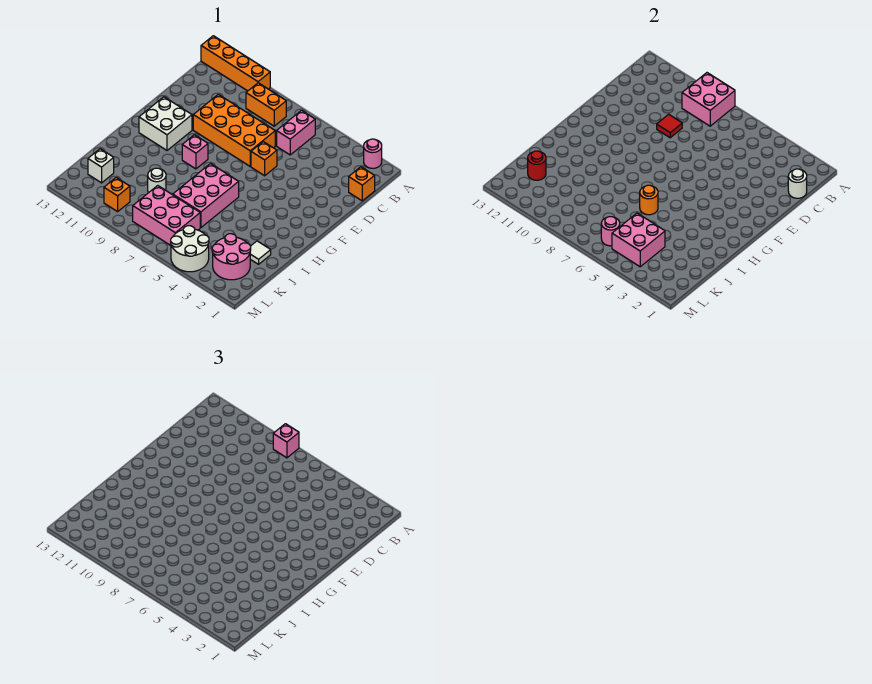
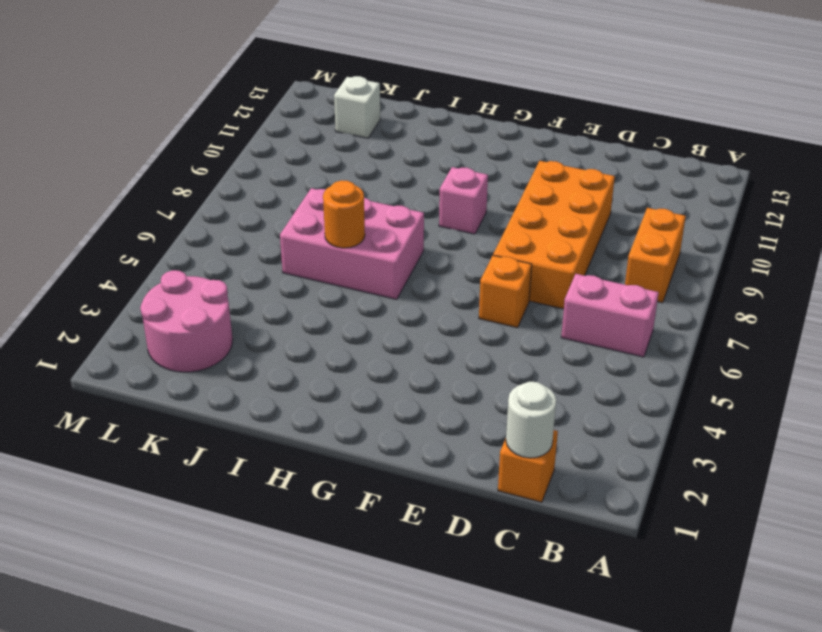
none -> pink 1x1 round brick [364,139,382,168]
none -> orange 1x4 brick [201,36,270,91]
none -> white 2x2 brick [139,97,192,150]

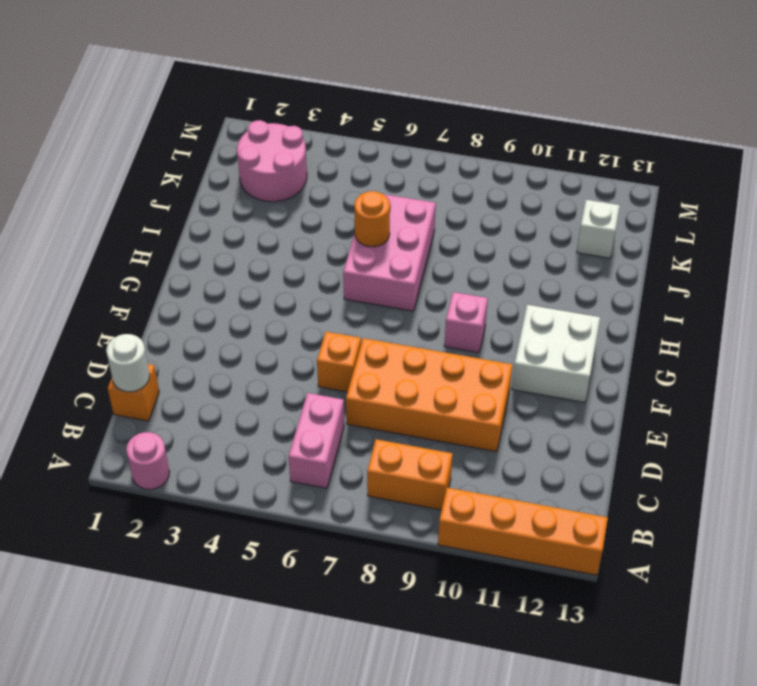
none -> white 1x1 tile [250,241,271,264]
none -> white 1x1 round brick [148,168,166,193]
none -> pink 2x3 brick [133,186,200,246]

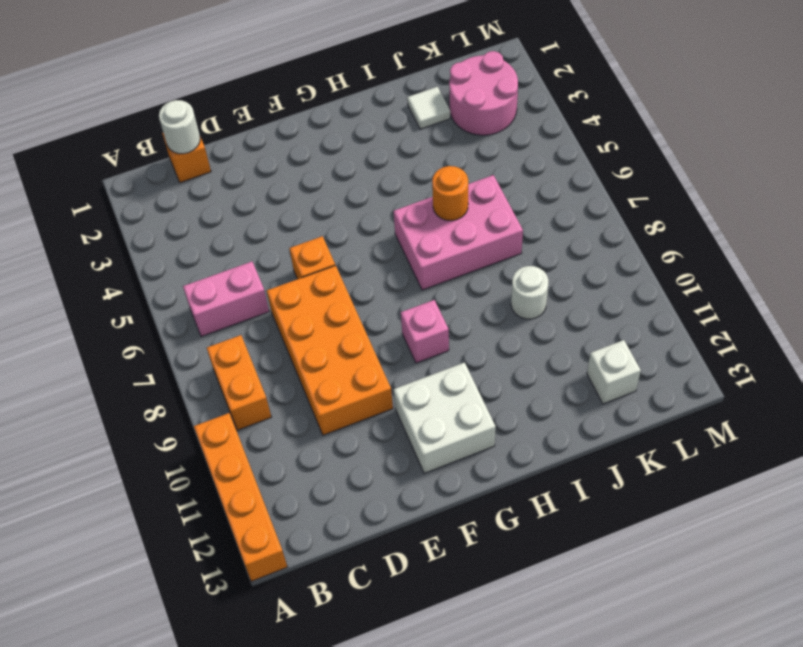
none -> pink 1x1 round brick [364,139,382,168]
none -> pink 2x3 brick [133,186,200,246]
none -> white 2x2 round brick [171,226,209,272]

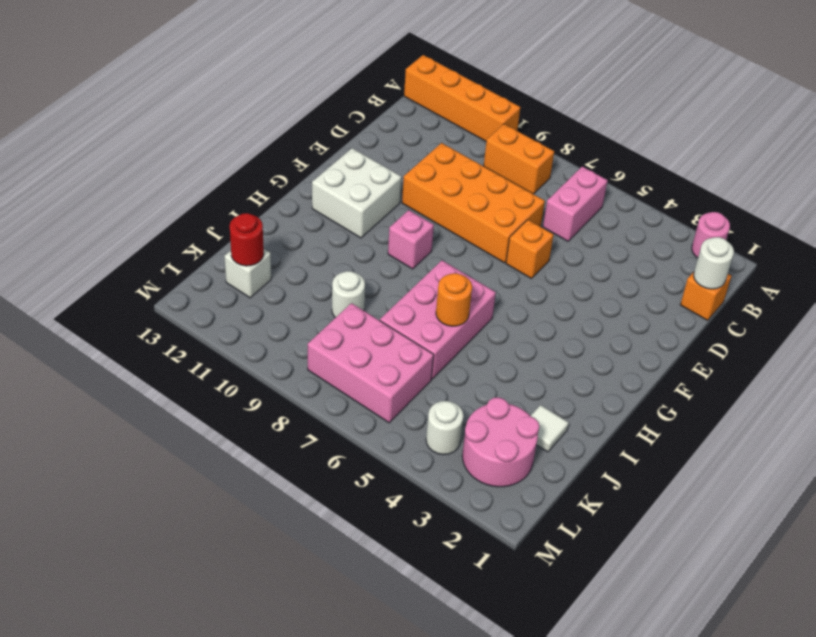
white 1x1 round brick [426,401,464,455] -> white 2x2 round brick [171,226,209,272]
none -> orange 1x1 brick [104,178,130,212]
none -> pink 2x2 brick [682,73,735,126]
none -> red 1x1 tile [657,114,682,138]

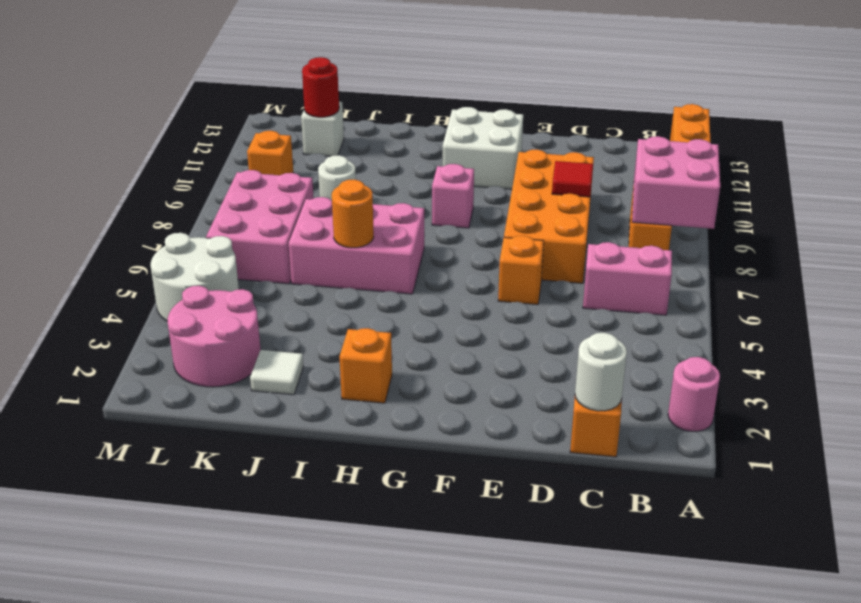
orange 1x1 brick [340,328,392,403] -> none
none -> pink 2x2 brick [612,213,665,267]
none -> pink 1x1 round brick [601,217,620,246]
none -> pink 1x1 brick [273,424,299,458]

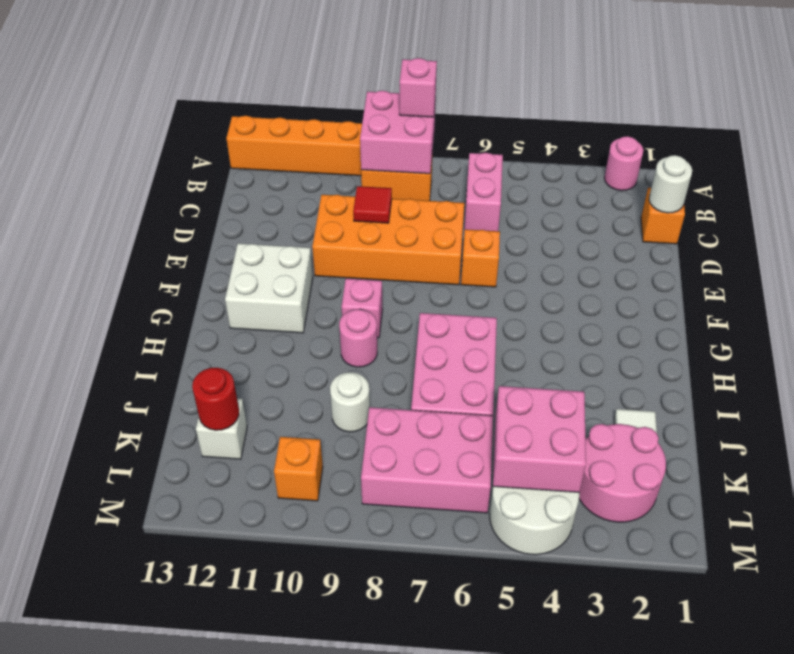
pink 1x1 round brick [339,309,377,367] -> pink 1x1 round brick moved to [601,217,620,246]
none -> orange 1x1 round brick [640,185,658,215]

